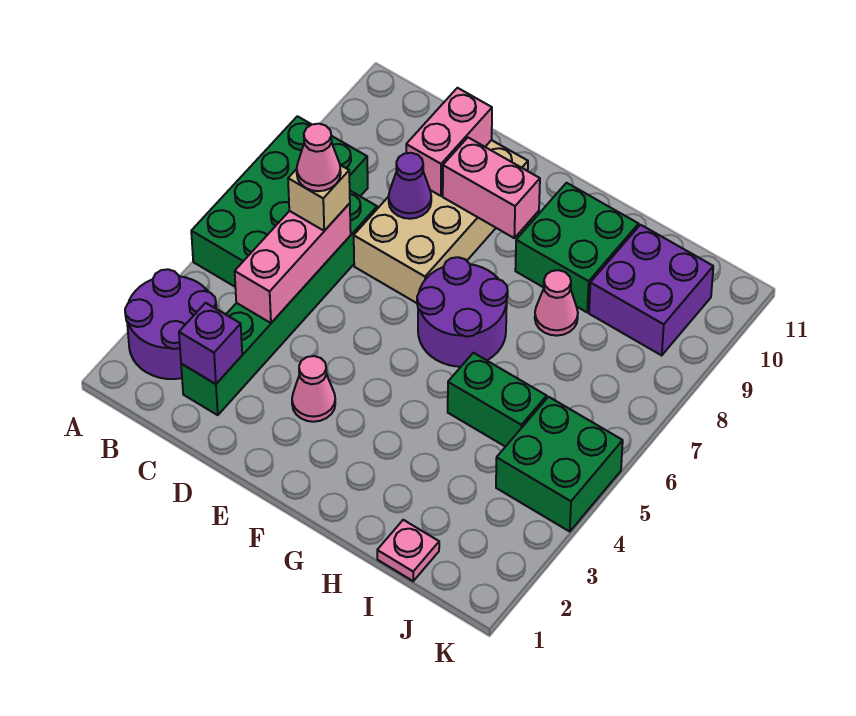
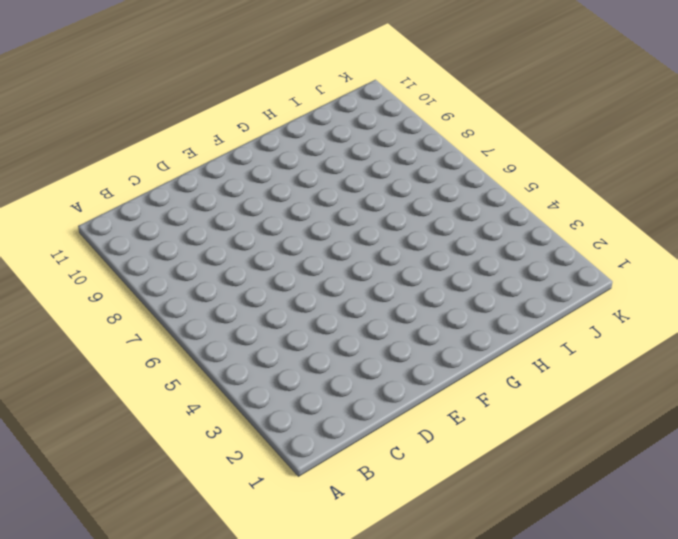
none -> purple 2x2 round brick [125,269,216,379]
none -> green 2x4 brick [191,116,368,287]
none -> green 1x6 brick [181,191,377,415]

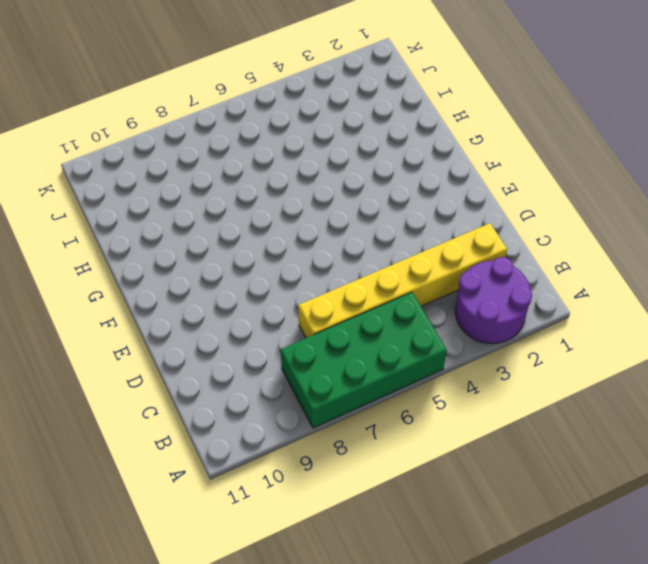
yellow 1x6 brick [298,223,507,338] -> green 1x6 brick [181,191,377,415]
none -> tan 2x4 brick [354,140,528,303]
none -> pink 1x1 cone [292,356,335,422]
none -> purple 2x2 round brick [417,257,508,367]

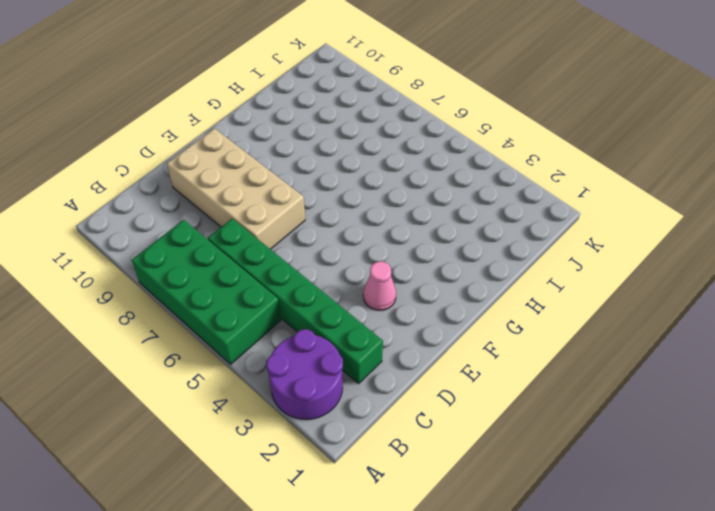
none -> purple 2x2 round brick [417,257,508,367]
none -> green 2x2 brick [515,183,639,312]
none -> green 1x2 brick [448,353,547,447]

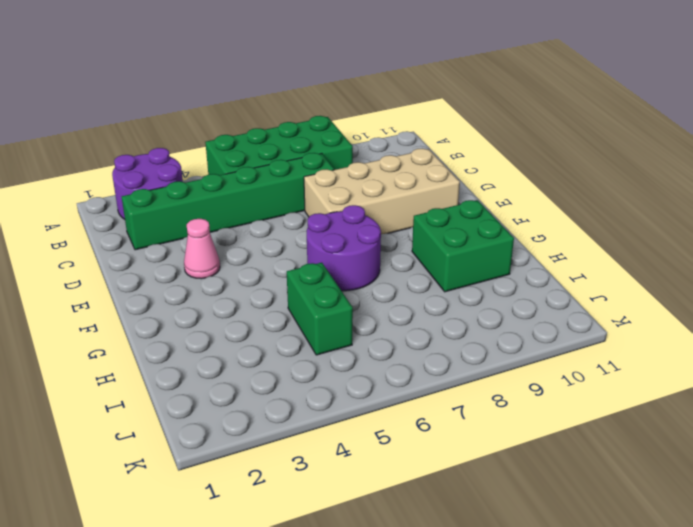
none -> pink 1x1 cone [535,270,578,336]
none -> pink 1x1 plate [377,520,439,581]
none -> purple 2x2 brick [589,225,713,355]

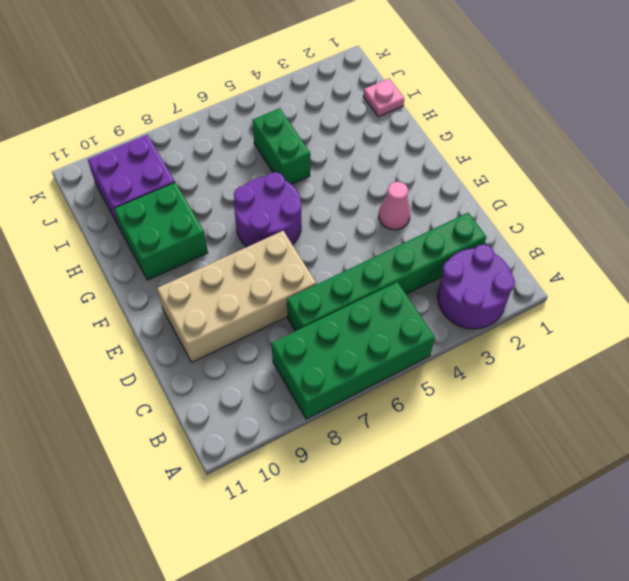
none -> pink 1x1 cone [535,270,578,336]
none -> green 2x2 brick [496,397,623,532]
none -> purple 1x1 brick [179,303,242,384]

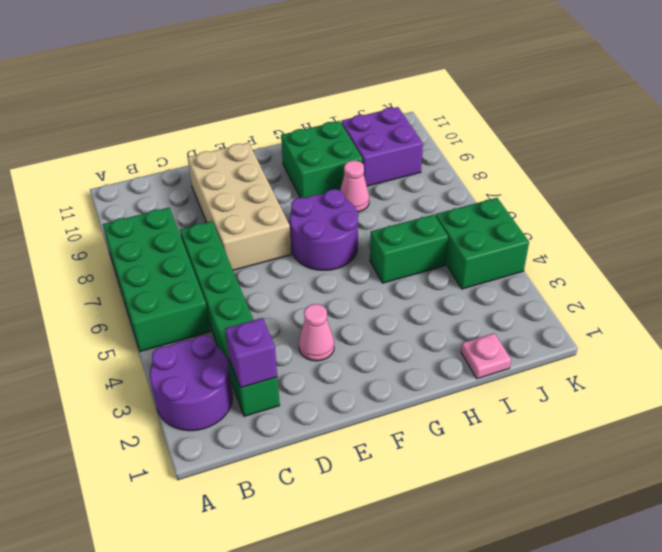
none -> pink 1x3 brick [235,203,351,323]
none -> purple 1x1 cone [389,153,431,219]
none -> pink 1x2 brick [406,88,492,196]

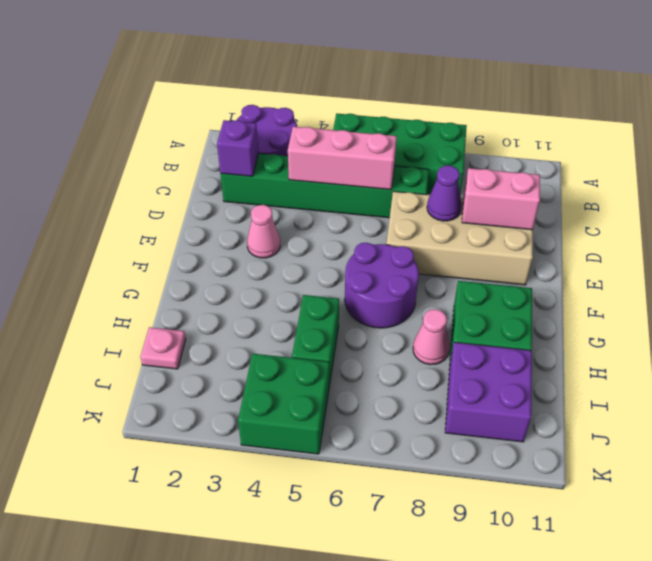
none -> pink 1x2 brick [443,138,540,238]
none -> tan 1x1 brick [288,165,350,231]
none -> pink 1x1 cone [297,124,341,191]

